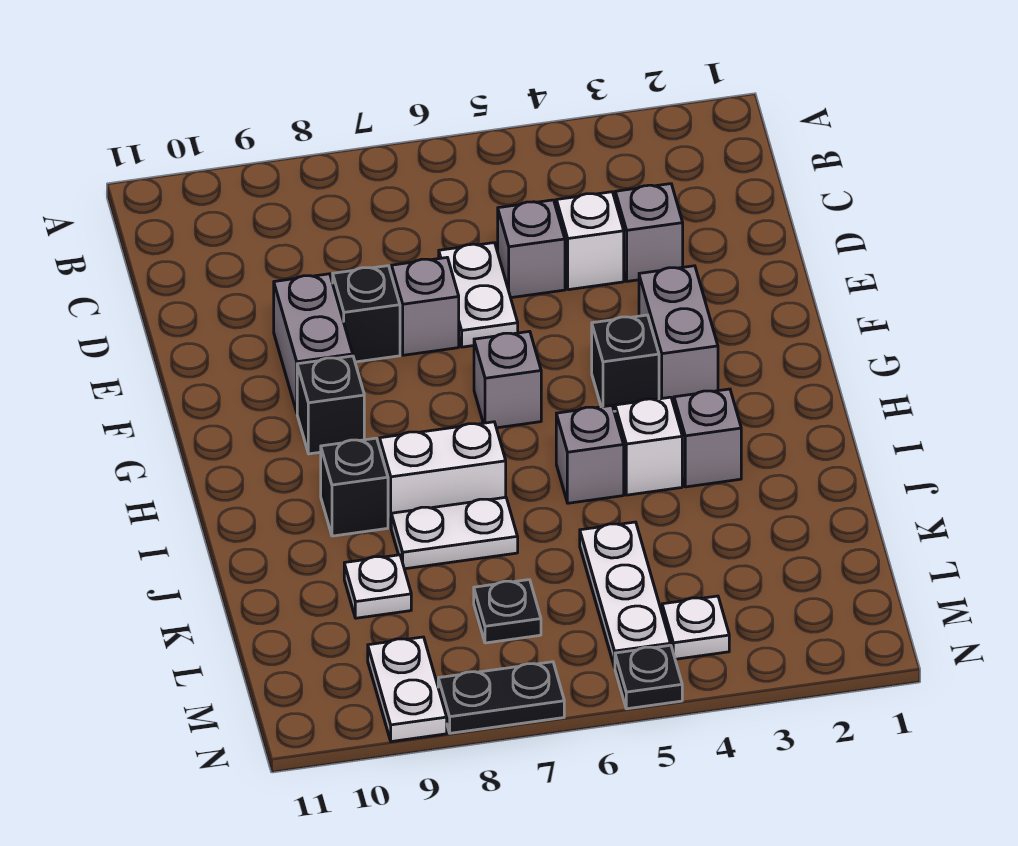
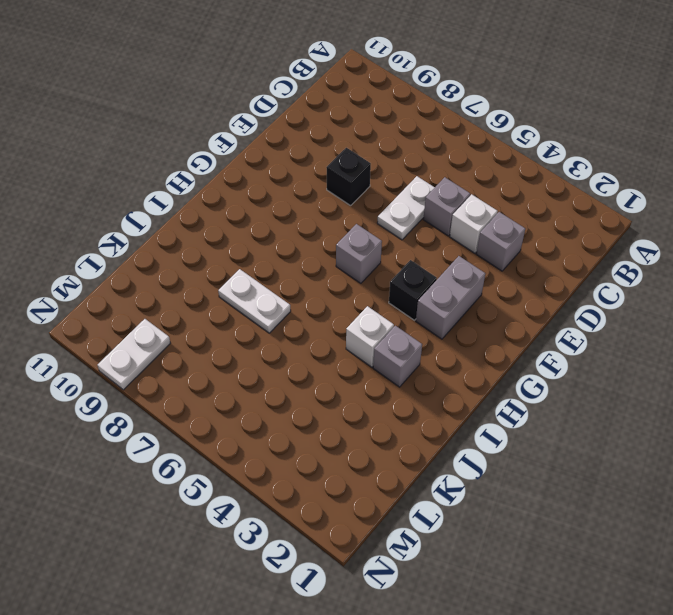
none -> grey 1x1 brick [392,258,459,355]
none -> grey 1x2 brick [274,274,353,412]
none -> black 1x1 brick [297,356,364,454]

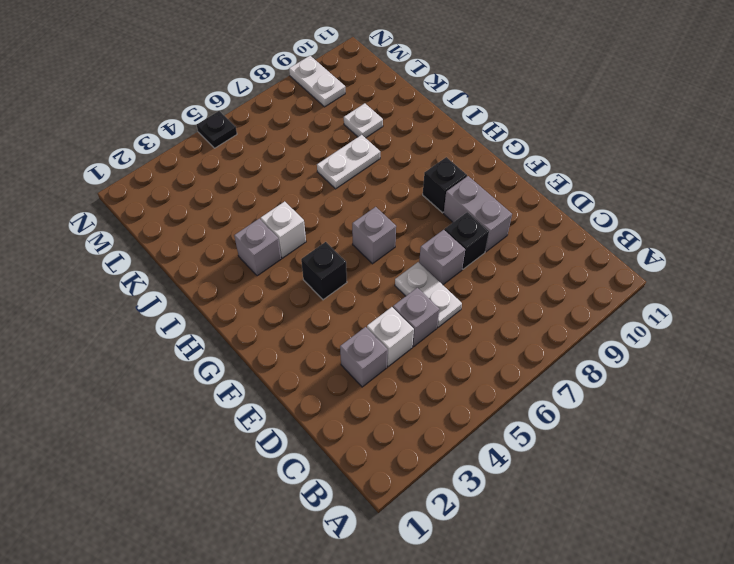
none -> grey 1x2 brick [639,266,718,403]
none -> grey 1x1 brick [556,406,624,503]
none -> white 1x2 brick [380,422,506,527]

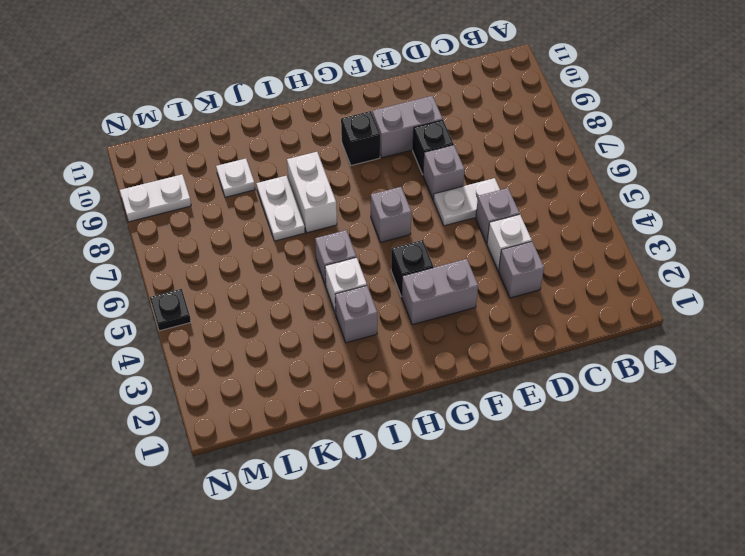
none -> black 1x1 brick [321,438,388,536]
none -> white 1x3 plate [580,522,671,667]
none -> black 1x1 plate [474,580,541,643]

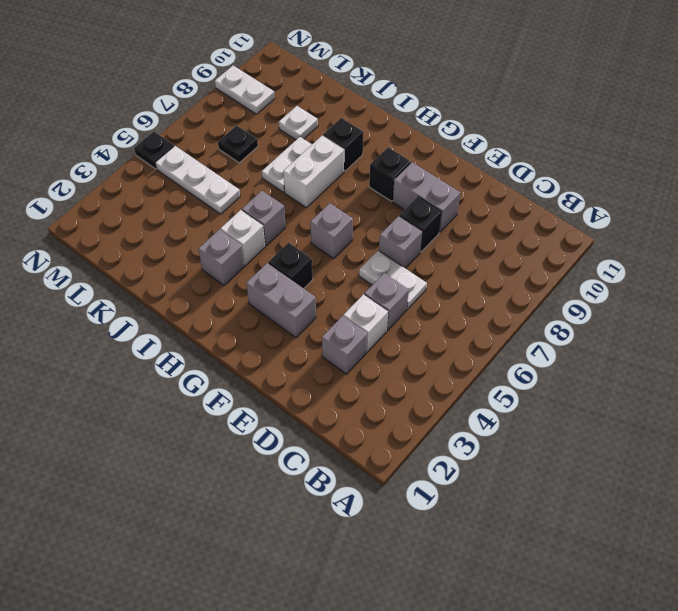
none -> white 1x1 plate [662,596,729,659]
none -> black 1x2 plate [438,662,564,733]

